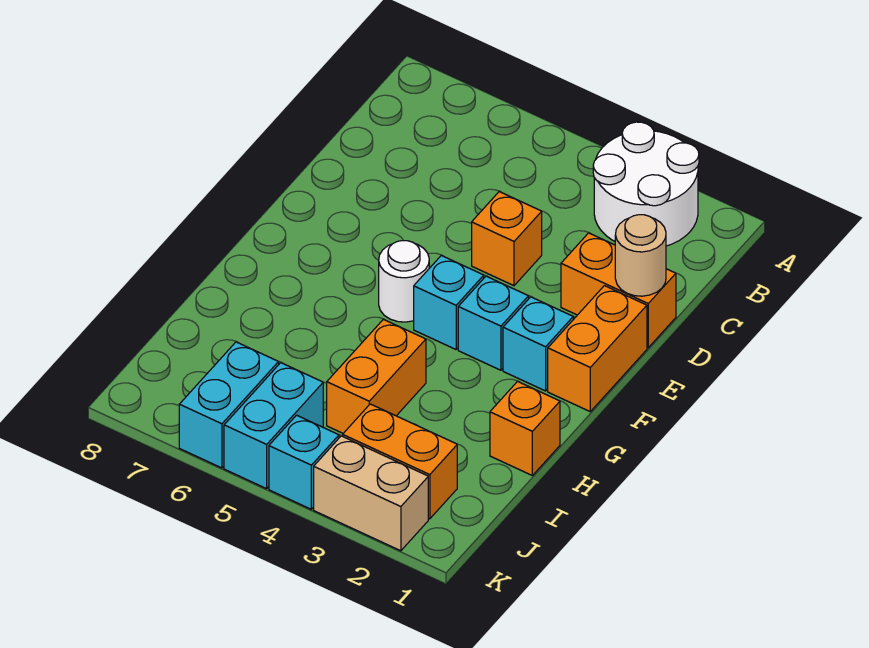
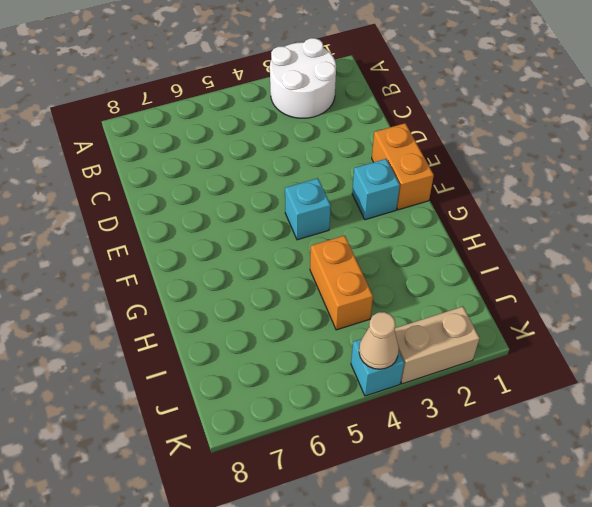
tan 1x1 cone [359,312,399,369] -> none
none -> orange 1x2 brick [561,233,676,348]
none -> orange 1x1 brick [472,192,542,286]
none -> cyan 1x1 brick [458,276,529,370]

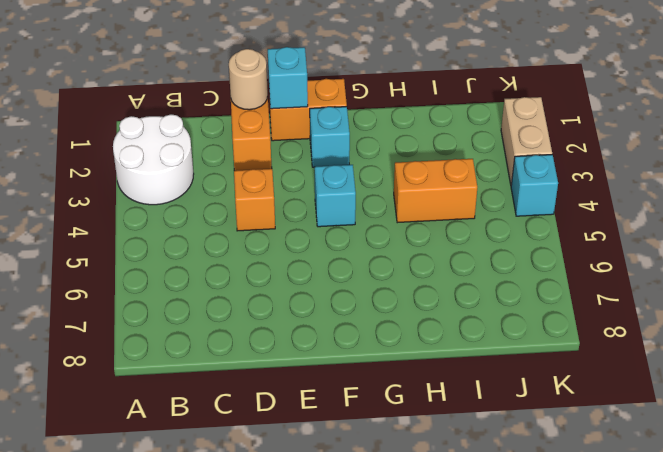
cyan 1x1 brick [268,47,308,109] -> cyan 1x1 brick moved to [458,276,529,370]
none -> white 1x1 round brick [379,241,429,322]
none -> orange 1x1 brick [490,382,560,475]
none -> orange 1x2 brick [343,404,457,519]

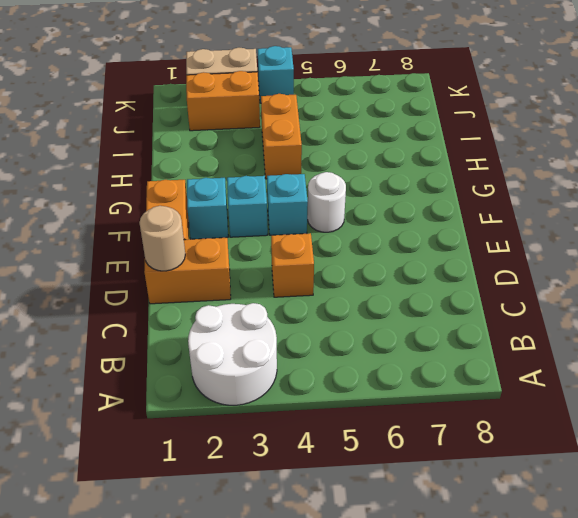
none -> orange 1x1 brick [490,382,560,475]
none -> cyan 1x2 brick [224,363,323,489]
none -> cyan 1x2 brick [179,342,279,468]

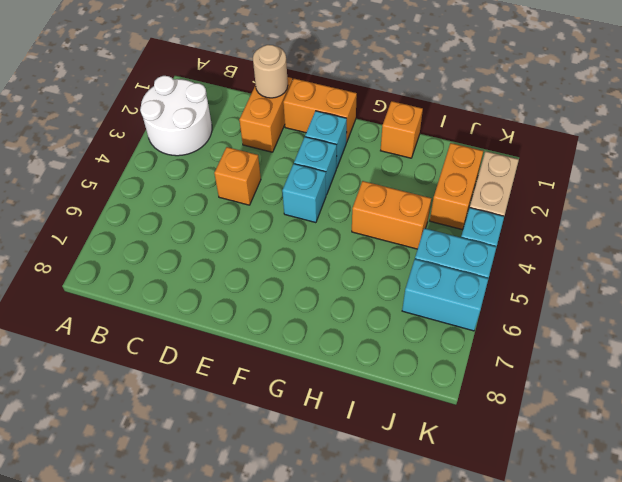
none -> white 1x1 round brick [379,241,429,322]

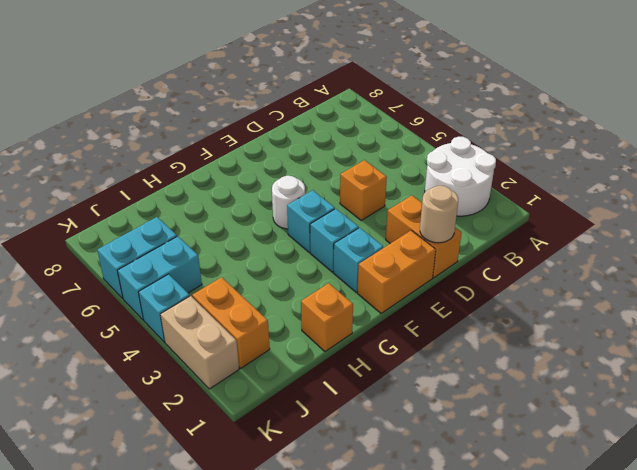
none -> orange 1x2 brick [327,319,426,433]

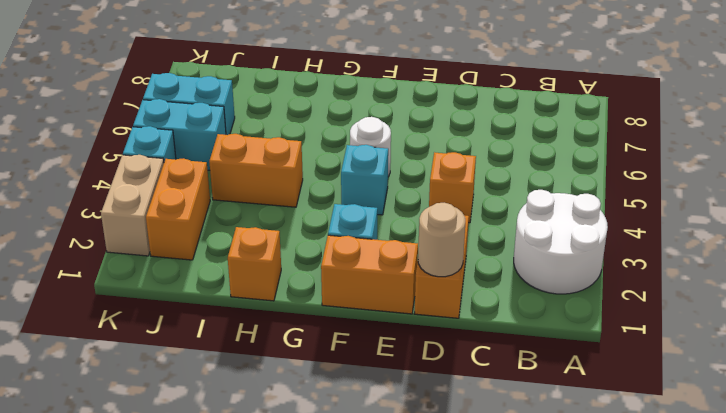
none -> cyan 1x1 brick [458,276,529,370]

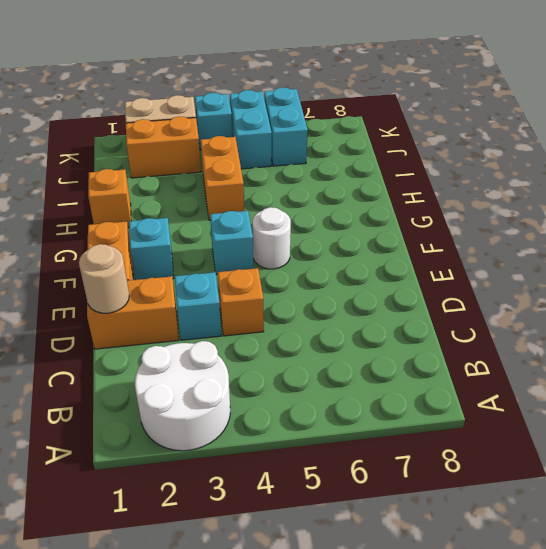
cyan 1x1 brick [175,272,221,340] -> cyan 1x1 brick moved to [458,276,529,370]

